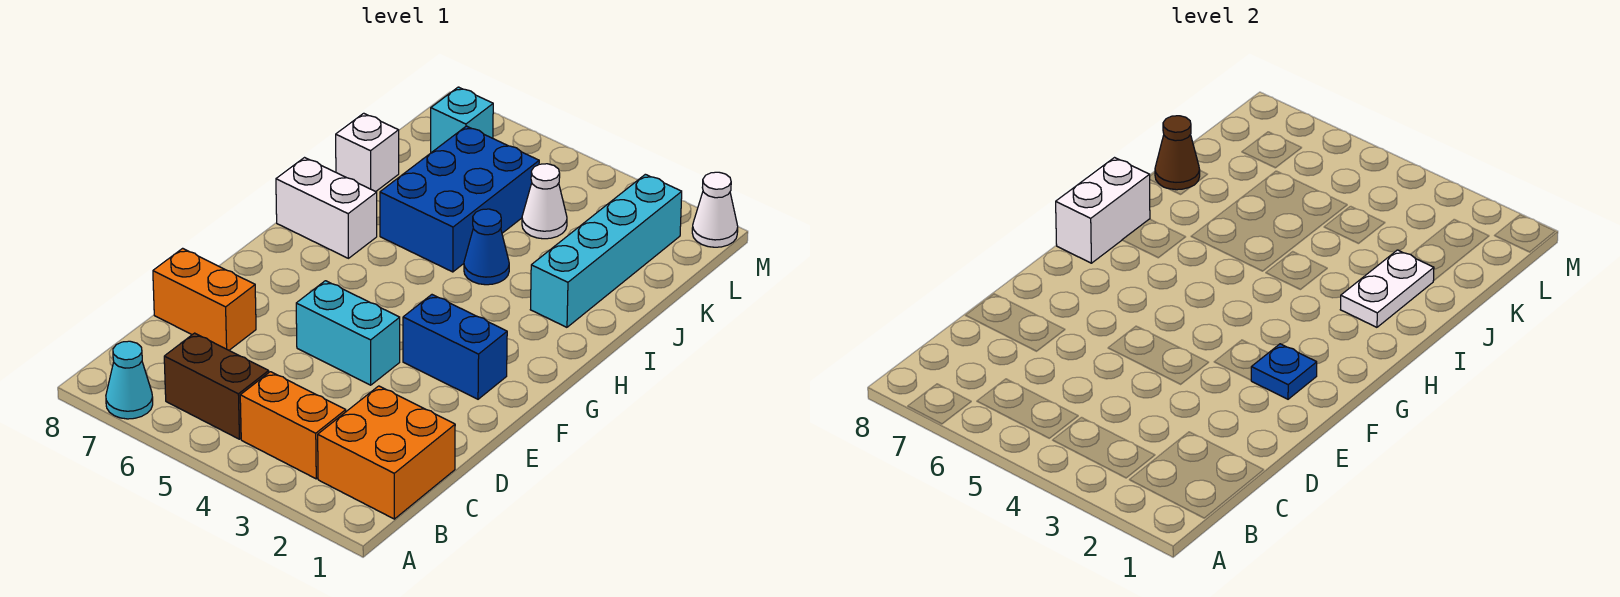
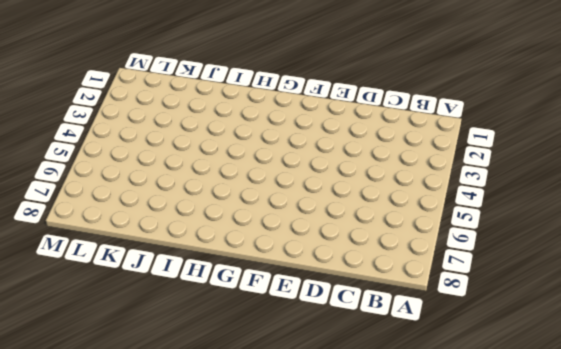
none -> cyan 1x1 cone [106,341,153,419]
none -> orange 2x2 brick [318,386,455,519]
none -> orange 1x2 brick [240,372,346,479]

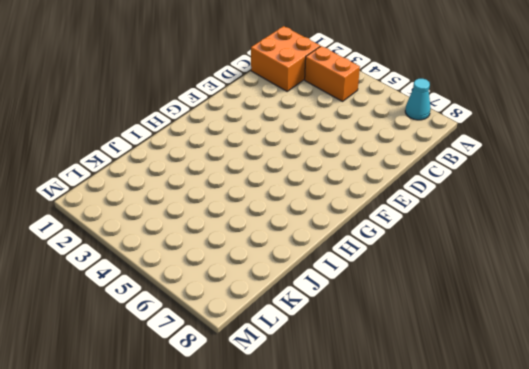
none -> brown 1x2 brick [164,333,269,439]
none -> orange 1x2 brick [153,248,256,350]
none -> cyan 1x2 brick [296,281,400,385]

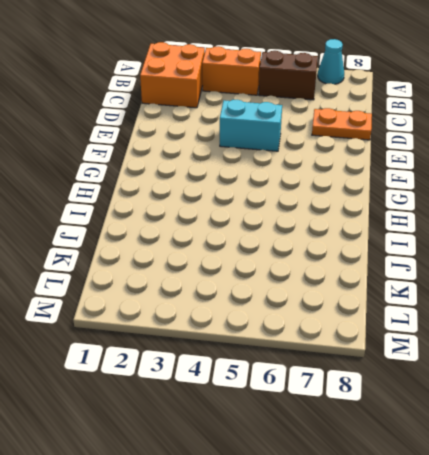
orange 1x2 plate [312,108,372,140] -> orange 1x2 brick [153,248,256,350]
none -> blue 1x2 brick [403,295,507,399]
none -> white 1x2 brick [276,158,377,258]
none -> cyan 1x4 brick [530,174,682,327]

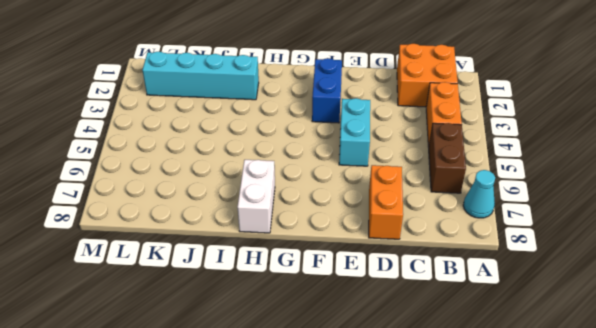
none -> blue 1x1 cone [464,209,509,285]
none -> blue 2x3 brick [380,126,539,272]
none -> white 1x1 brick [336,113,399,192]

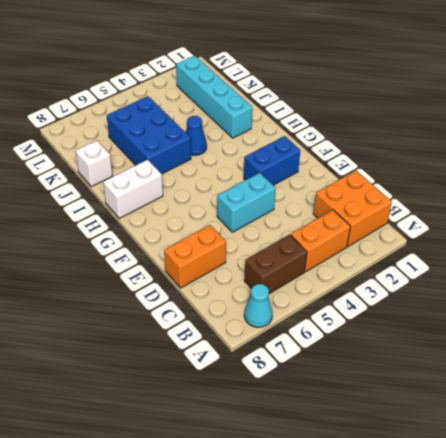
none -> white 1x1 cone [522,164,567,239]
none -> cyan 1x1 brick [431,87,493,153]
none -> white 1x1 cone [692,172,738,247]

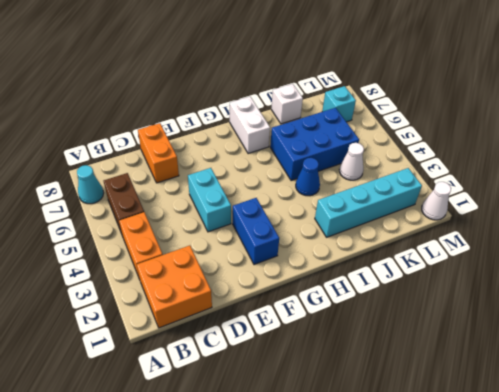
none -> blue 1x1 plate [1251,344,1317,399]
none -> white 1x2 brick [1056,158,1150,263]
none -> white 1x2 plate [1340,250,1434,327]

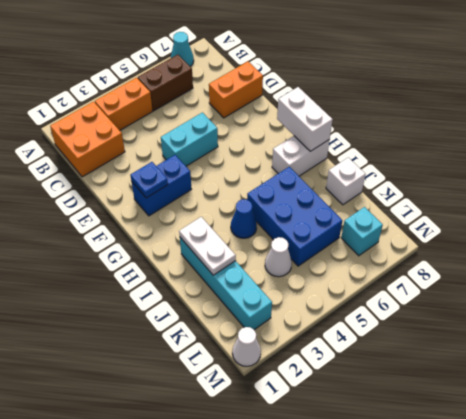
none -> brown 1x1 cone [1155,116,1200,190]

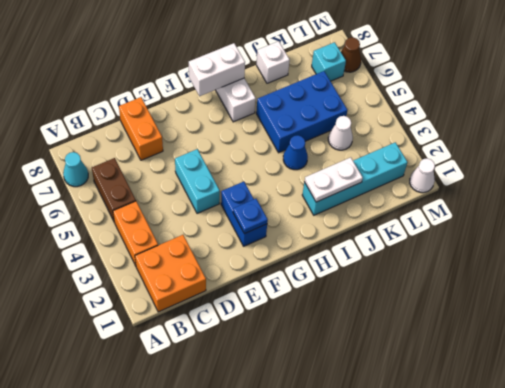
brown 1x1 cone [341,37,361,72] -> brown 1x1 cone moved to [1155,116,1200,190]

